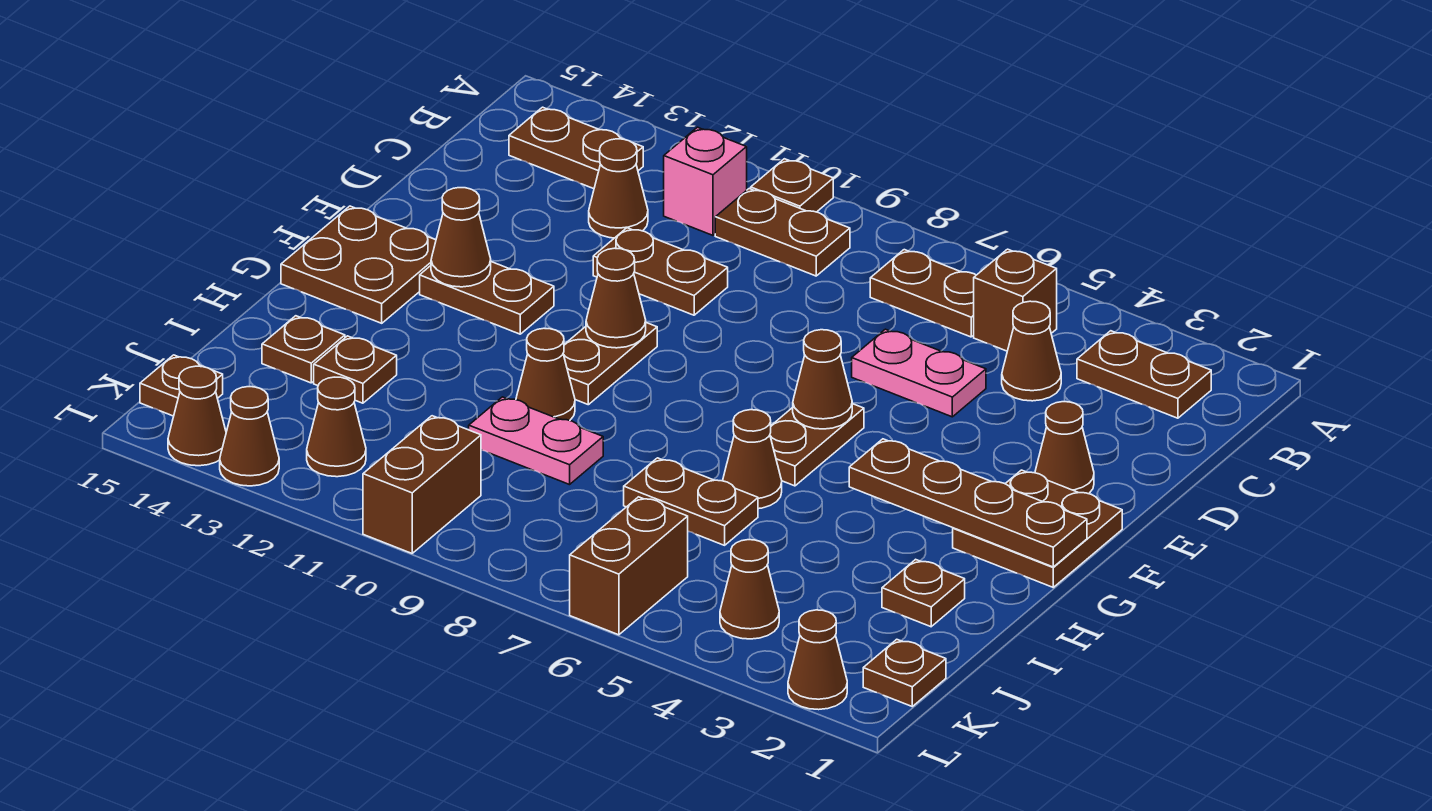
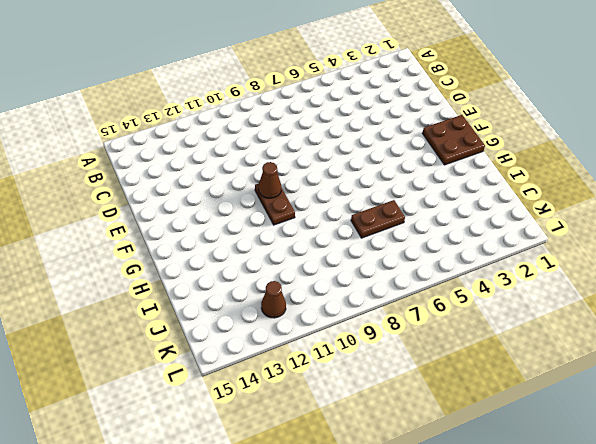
none -> brown 1x1 plate [751,159,833,212]
none -> brown 1x2 plate [1077,331,1211,418]
none -> brown 1x1 brick [974,249,1057,351]
none -> brown 1x2 plate [870,250,976,337]

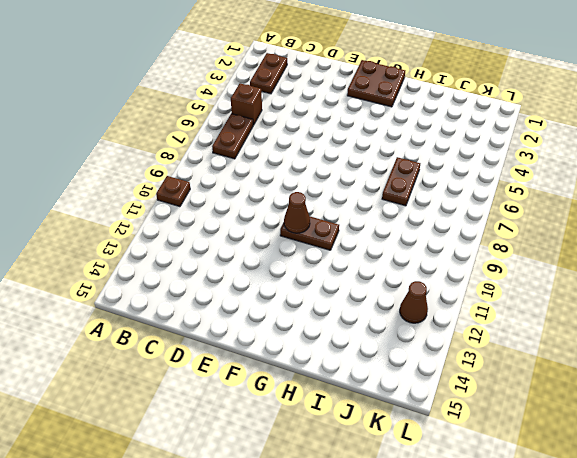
none -> brown 1x2 plate [715,189,850,276]
none -> pink 1x1 brick [664,127,747,235]
none -> brown 1x2 plate [509,107,643,189]
none -> brown 1x1 cone [1002,301,1061,401]

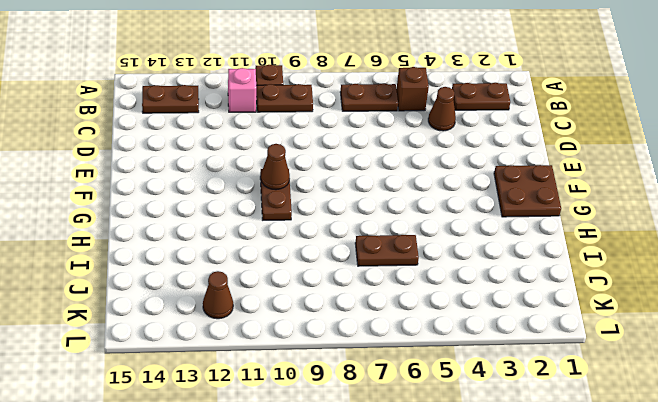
none -> brown 1x1 cone [589,139,648,238]
none -> pink 1x2 plate [852,329,986,417]
none -> brown 1x2 plate [593,228,728,315]
none -> brown 1x1 cone [1035,402,1094,494]

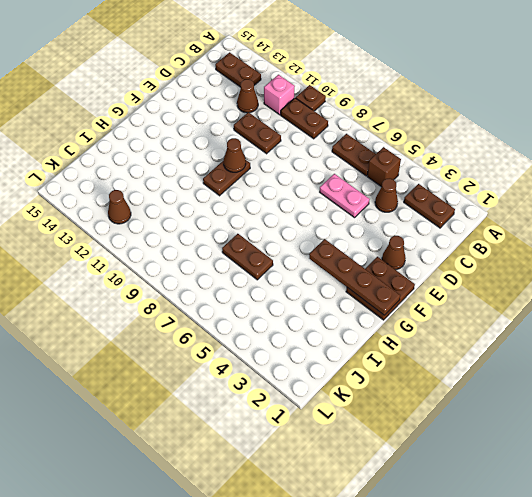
none -> brown 1x2 plate [770,404,864,486]
none -> brown 1x2 plate [420,262,554,334]
none -> brown 2x2 plate [281,206,436,323]
none -> brown 1x1 cone [723,410,782,509]

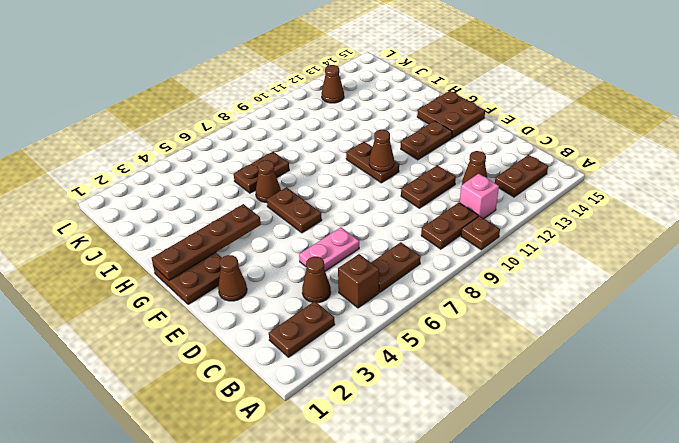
none -> brown 1x1 cone [516,328,575,420]
none -> brown 1x1 plate [882,559,965,627]
none -> pink 1x2 plate [469,397,603,485]
none -> brown 1x1 plate [314,336,397,403]

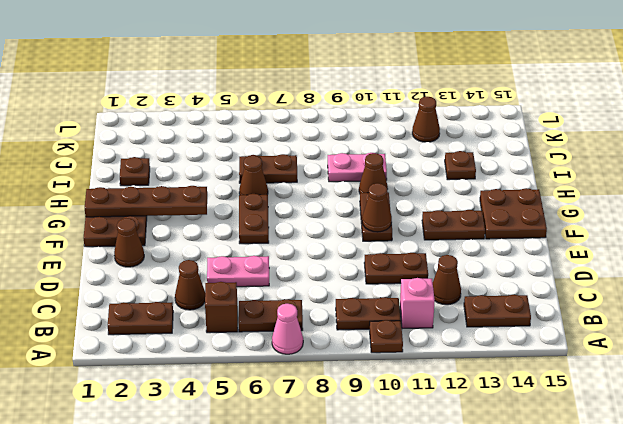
pink 1x1 cone [272,304,303,354] -> none
none -> brown 1x1 plate [262,316,345,383]
none -> brown 1x1 plate [863,639,946,706]
none -> brown 1x1 cone [720,540,779,639]
none -> brown 1x2 brick [570,497,688,635]

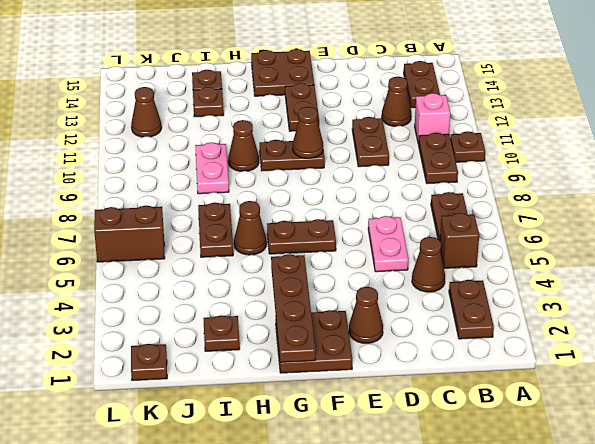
none -> brown 1x1 cone [720,540,779,639]
none -> brown 1x2 brick [363,416,481,553]
none -> brown 1x1 plate [140,355,223,416]
none -> brown 1x1 cone [788,610,847,710]

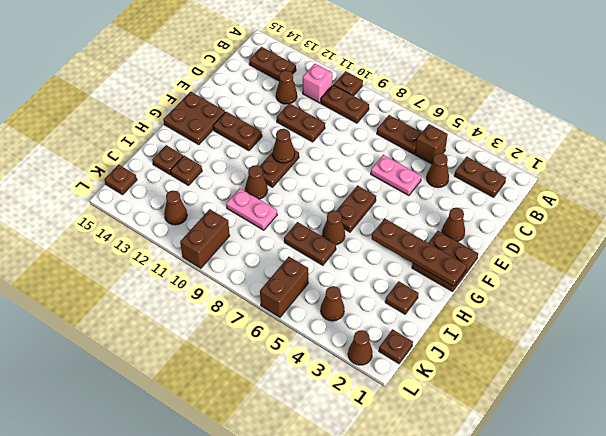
none -> brown 1x1 cone [220,387,279,486]
none -> brown 1x1 cone [168,366,226,466]
none -> brown 1x1 cone [793,330,852,429]
none -> brown 1x1 cone [431,188,491,287]

